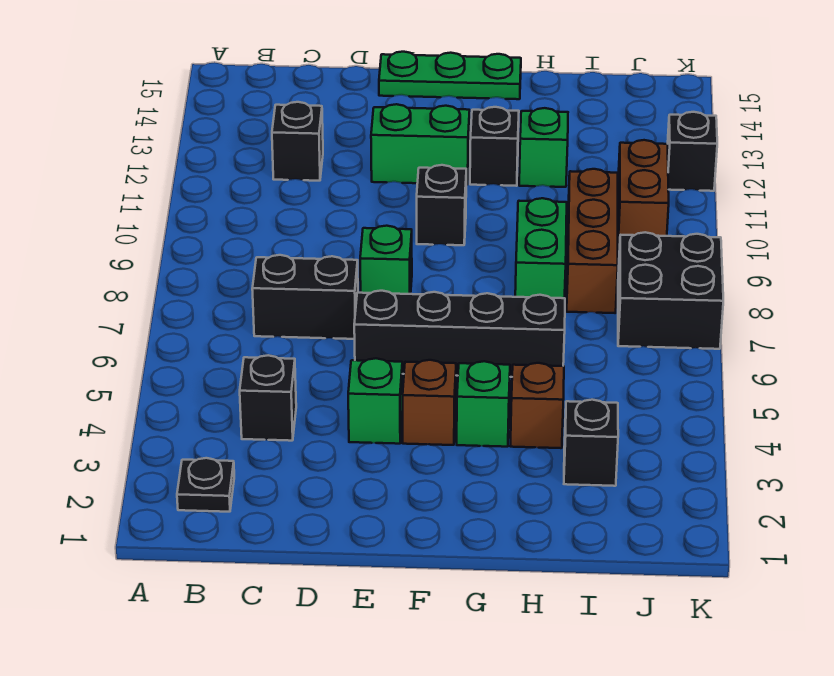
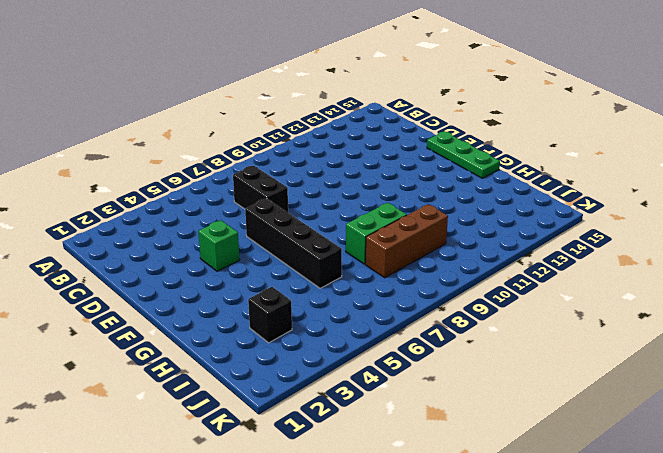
none -> black 1x1 plate [177,458,234,512]
none -> black 1x1 brick [240,355,296,441]
none -> black 1x1 brick [272,102,323,181]

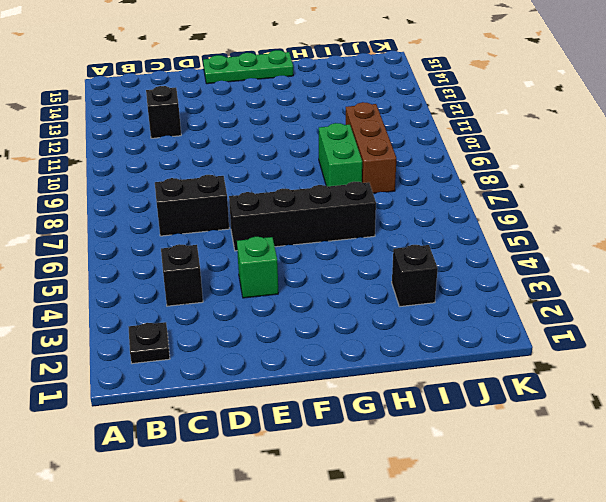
none -> green 1x1 brick [360,226,412,294]
none -> green 1x2 brick [371,104,470,185]
none -> brown 1x1 brick [403,360,456,445]

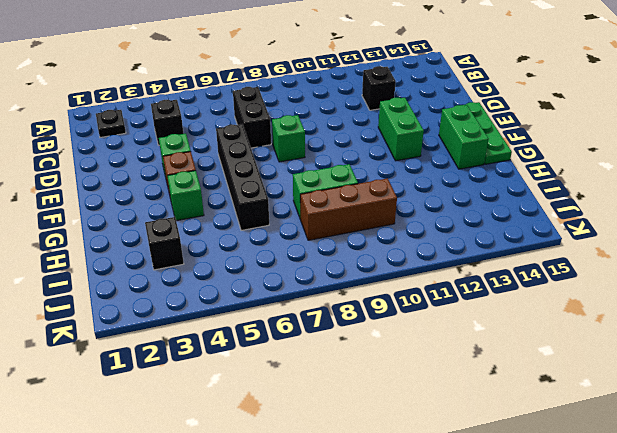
green 1x2 brick [439,105,488,169] -> none
none -> black 1x1 brick [417,165,466,245]
none -> black 1x1 brick [470,107,519,186]
none -> brown 1x1 brick [510,363,564,448]

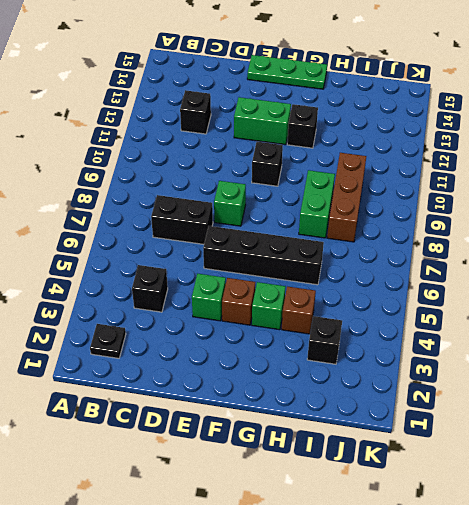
none -> green 1x1 brick [519,108,568,187]
none -> black 2x2 brick [618,232,723,349]
none -> brown 1x2 brick [618,140,669,250]

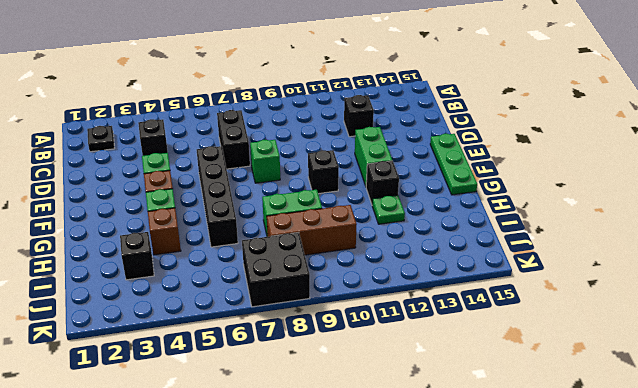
green 1x1 plate [372,195,405,224] -> green 1x1 brick [519,108,568,187]
none -> brown 1x2 brick [618,140,669,250]
none -> black 1x1 brick [668,112,717,191]

